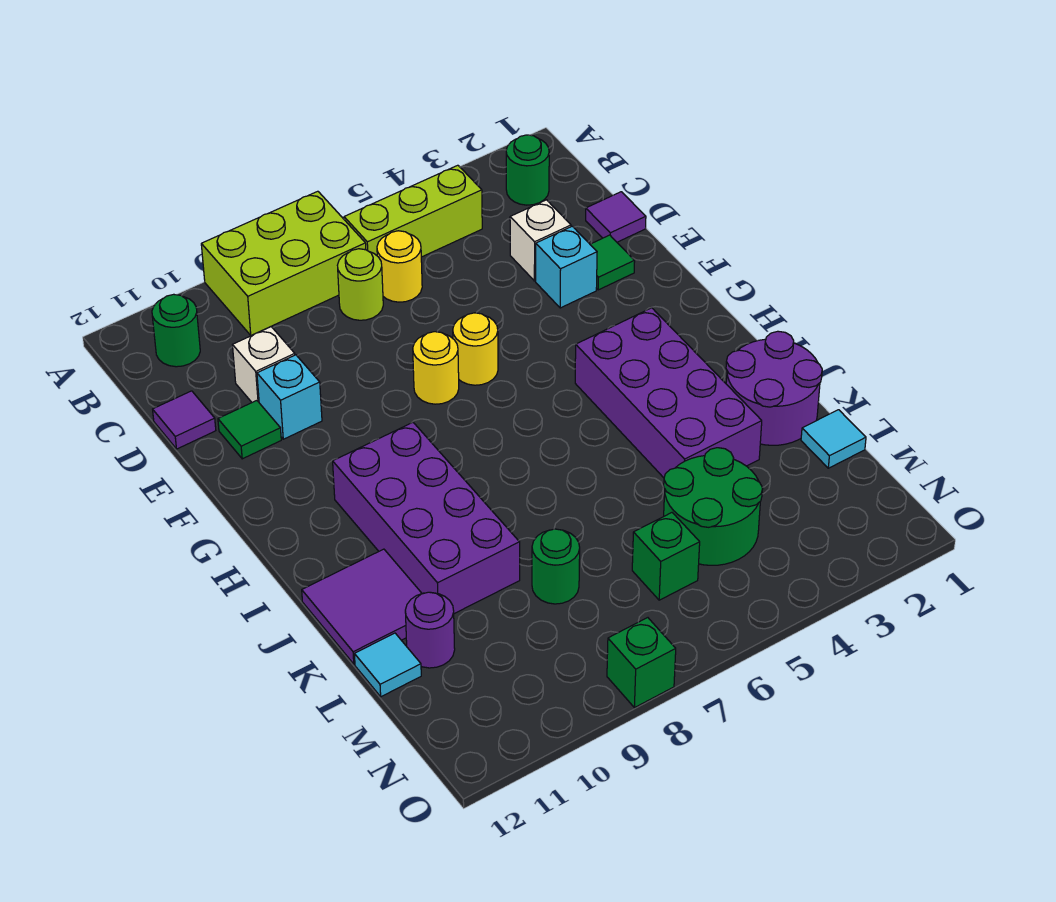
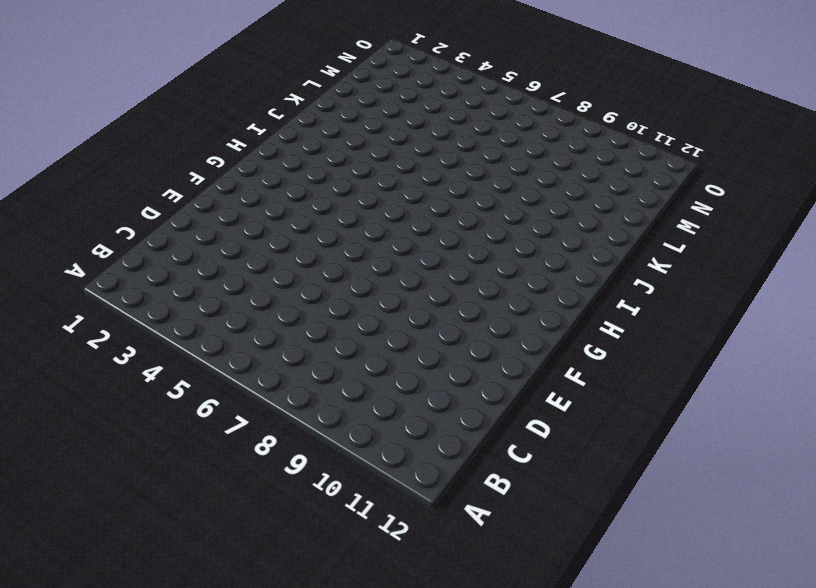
none -> lime 2x3 brick [201,191,366,335]
none -> green 1x1 round brick [506,135,549,205]
none -> lime 1x3 brick [344,165,482,257]

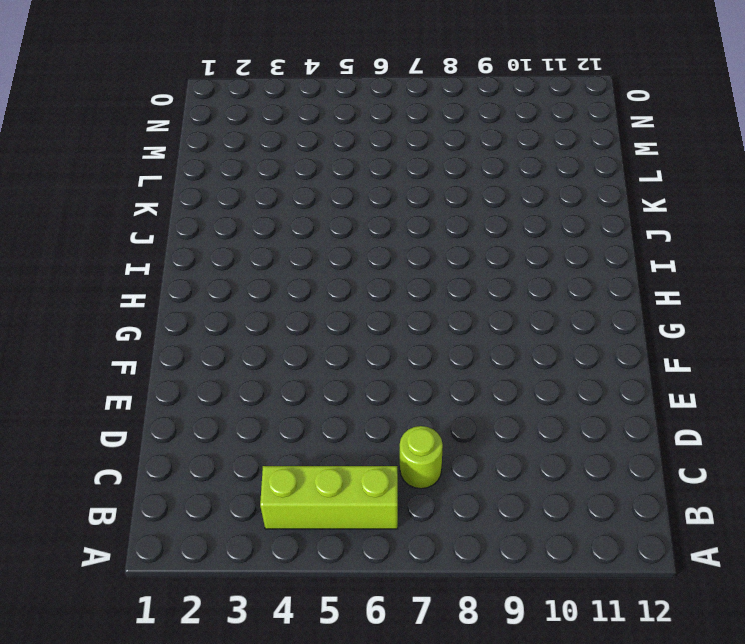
none -> lime 2x3 brick [201,191,366,335]
none -> green 1x1 round brick [506,135,549,205]
none -> green 1x1 round brick [152,294,200,367]

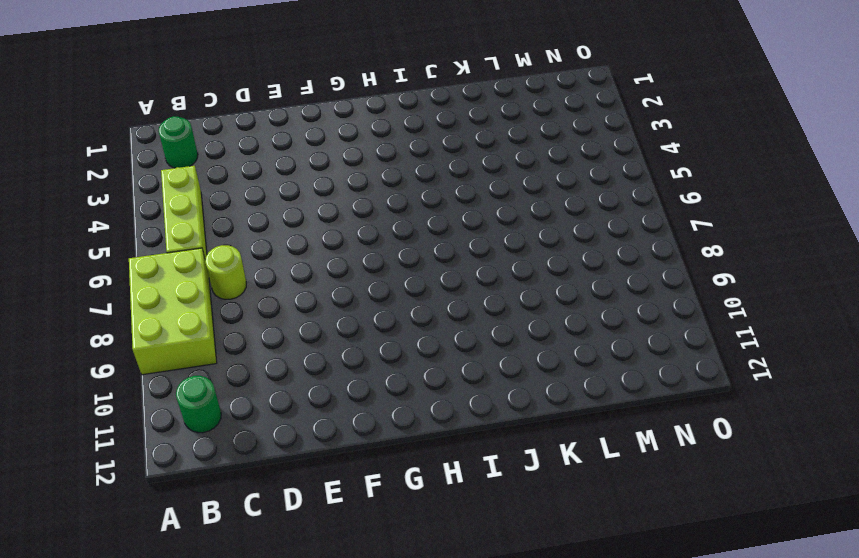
none -> yellow 1x1 round brick [377,231,422,302]
none -> purple 1x1 tile [586,192,646,242]
none -> white 1x1 brick [510,200,571,281]

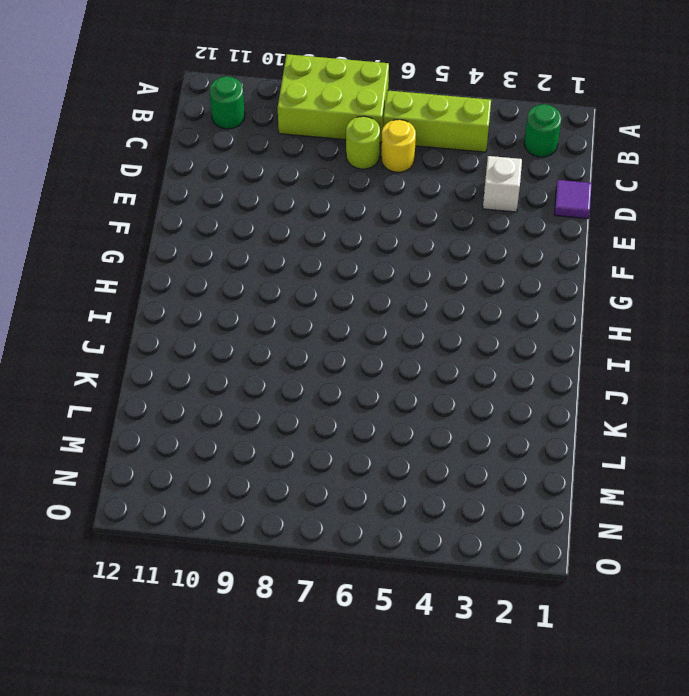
none -> white 1x1 brick [233,327,295,402]
none -> purple 1x1 tile [153,391,216,449]
none -> green 1x1 tile [590,235,635,290]

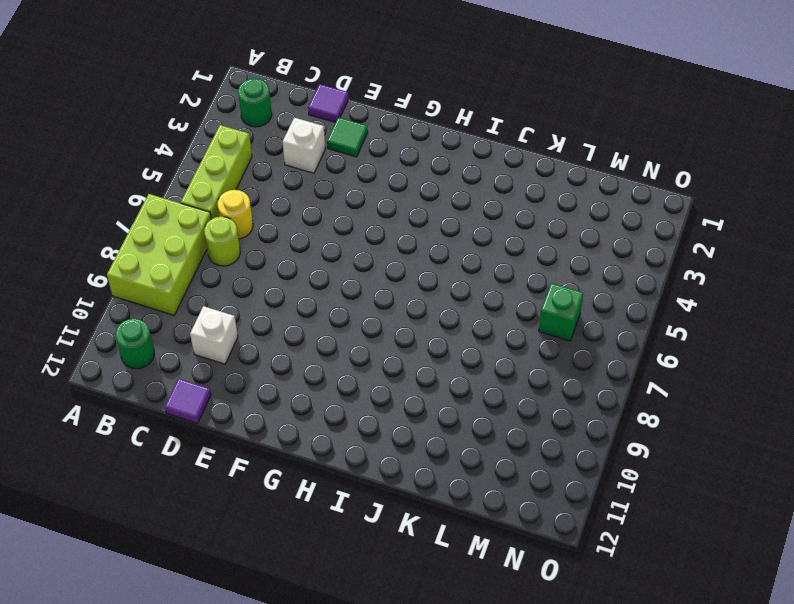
none -> cyan 1x1 brick [536,226,597,308]
none -> cyan 1x1 brick [257,355,322,439]
none -> green 1x1 tile [218,401,281,459]

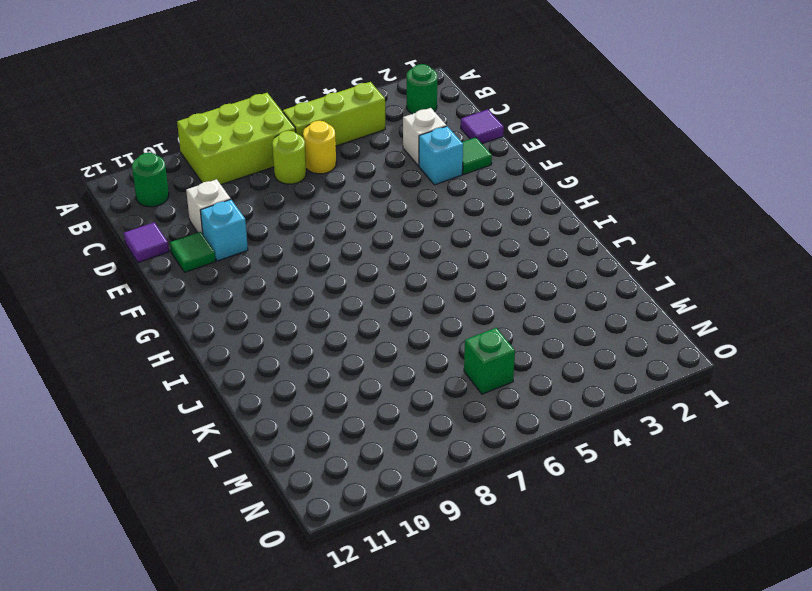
none -> yellow 1x1 round brick [453,313,498,385]
none -> yellow 1x1 round brick [413,332,459,404]
none -> purple 2x4 brick [575,308,762,478]

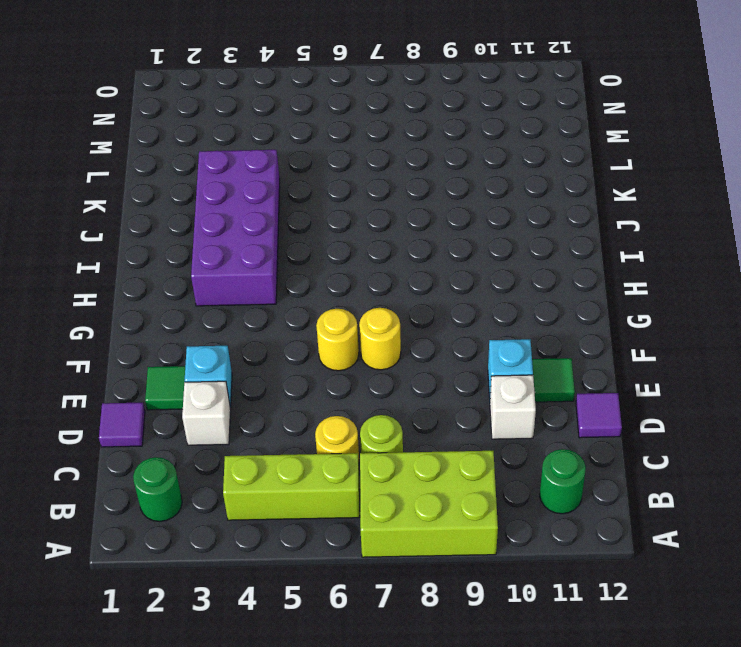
none -> purple 2x4 brick [333,423,520,614]
none -> purple 2x2 round brick [726,331,822,445]
none -> purple 2x2 tile [302,549,422,664]

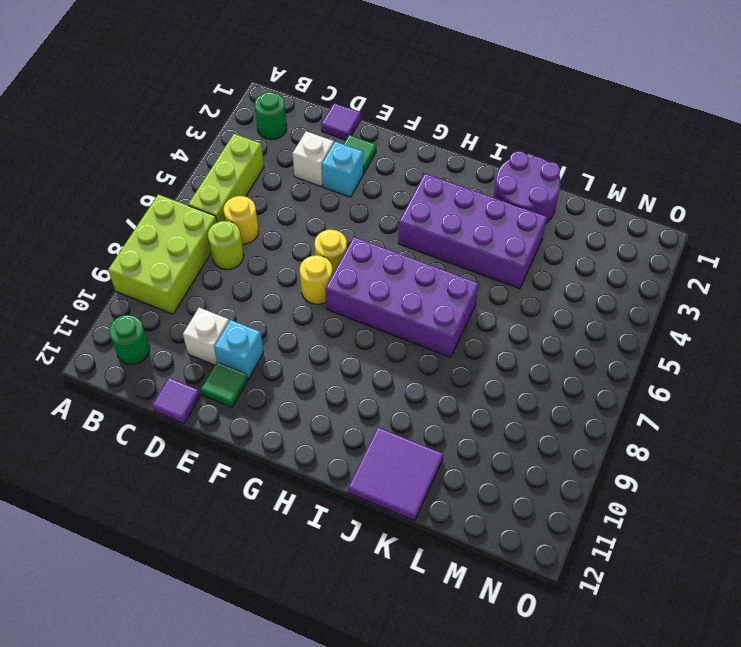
purple 2x4 brick [325,237,479,357] -> purple 2x4 brick moved to [333,423,520,614]
none -> cyan 1x1 tile [801,410,866,468]
none -> green 2x2 round brick [664,448,763,565]
none -> green 1x1 round brick [532,529,580,604]

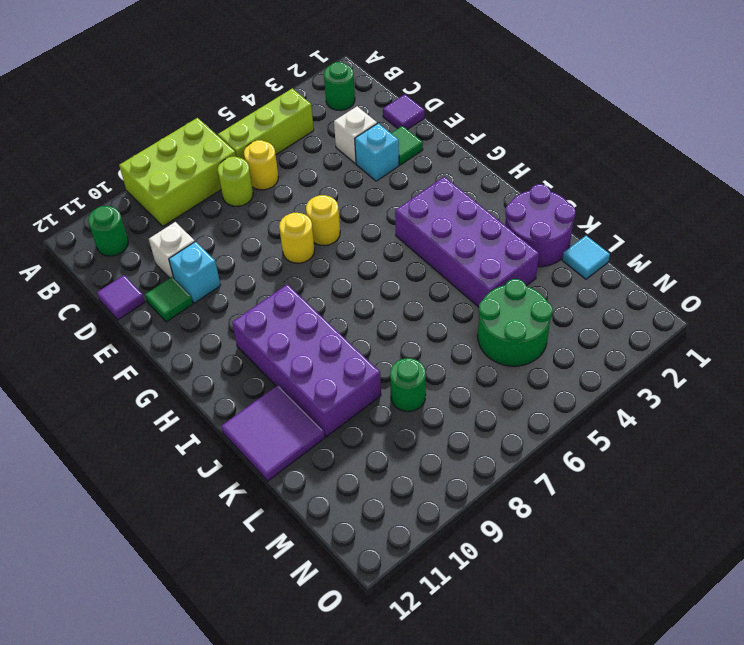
none -> purple 1x1 round brick [405,592,455,668]
none -> cyan 1x1 tile [354,633,421,697]
none -> green 1x1 brick [632,513,700,600]

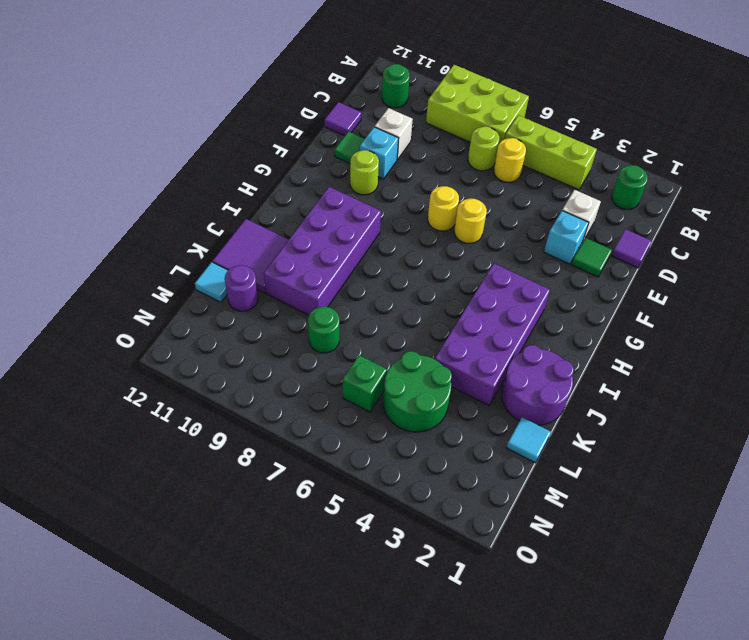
lime 1x1 round brick [350,150,379,195] -> none
none -> green 1x1 brick [607,618,676,708]

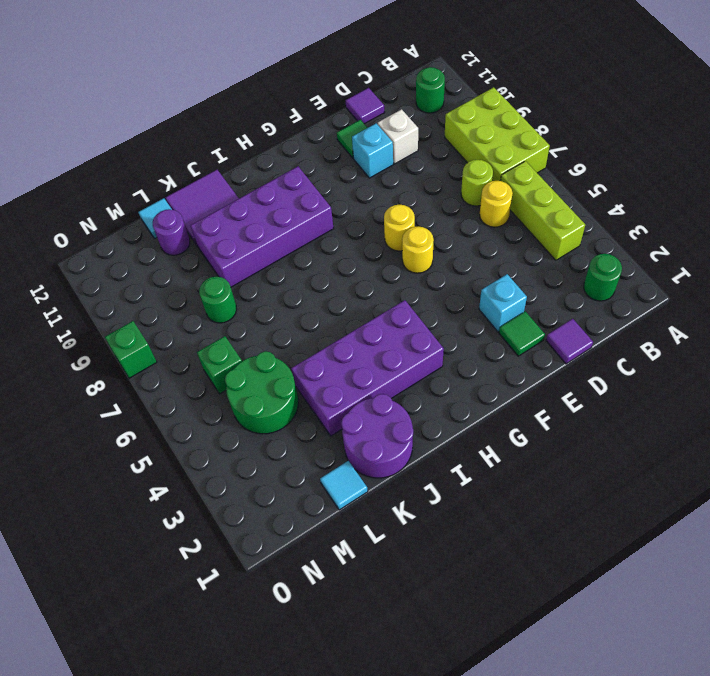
none -> white 1x1 brick [510,200,571,281]

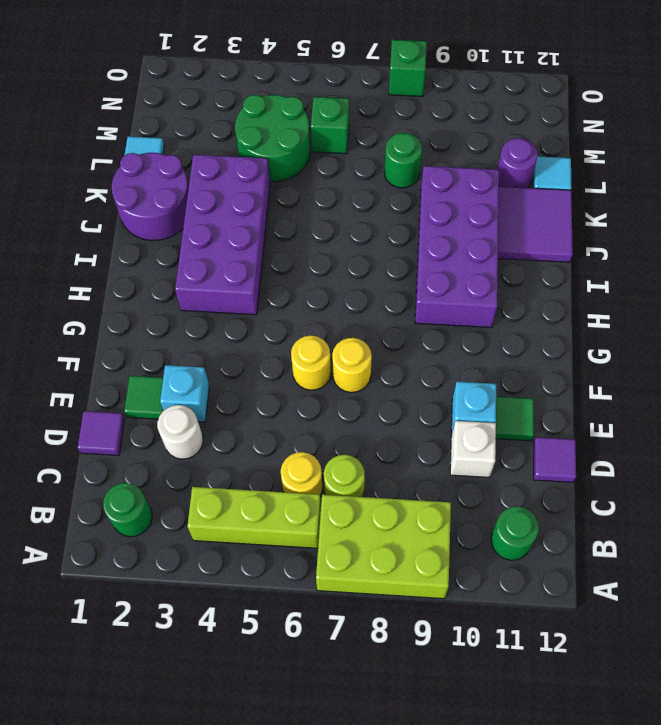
white 1x1 round brick [157,405,203,459] -> white 1x1 brick [510,200,571,281]

